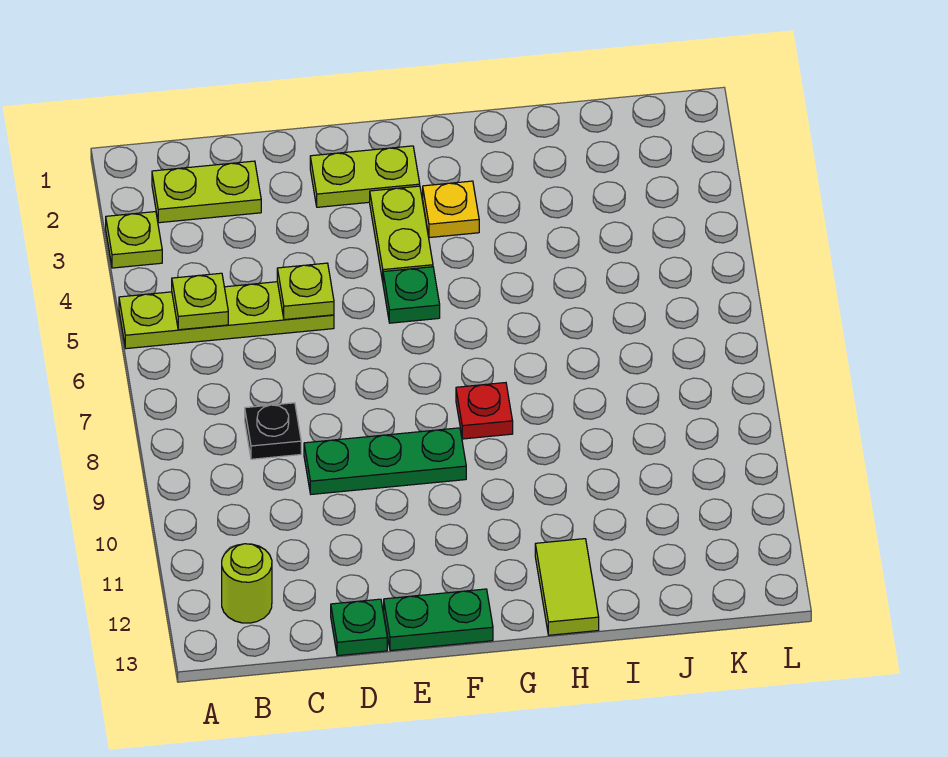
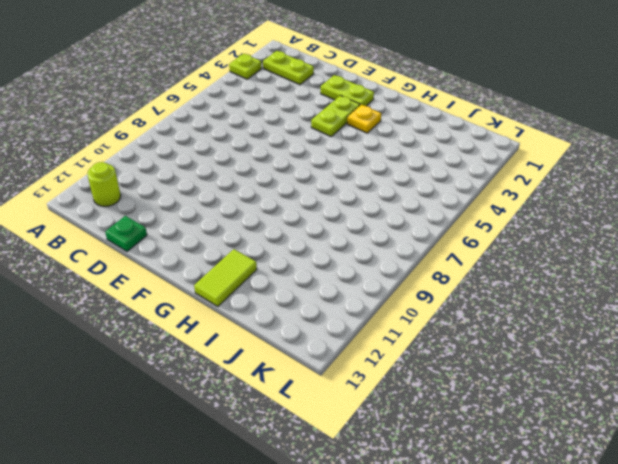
none -> lime 1x4 plate [119,282,334,349]
none -> black 1x1 plate [245,403,301,459]
none -> green 1x3 plate [304,428,466,494]

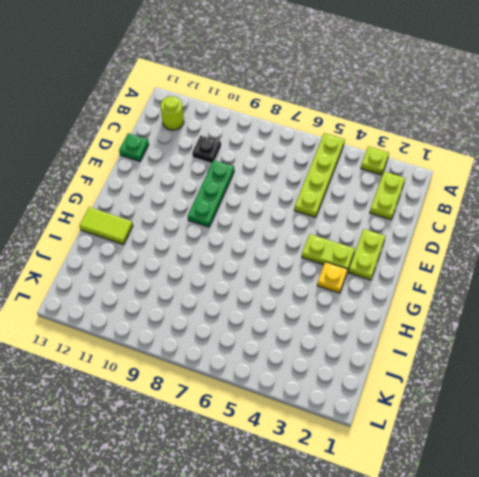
black 1x1 plate [192,136,221,163] -> black 1x1 plate moved to [245,403,301,459]
none -> green 1x2 plate [384,589,493,651]
none -> green 1x1 plate [383,267,440,323]
none -> red 1x1 plate [456,383,513,439]

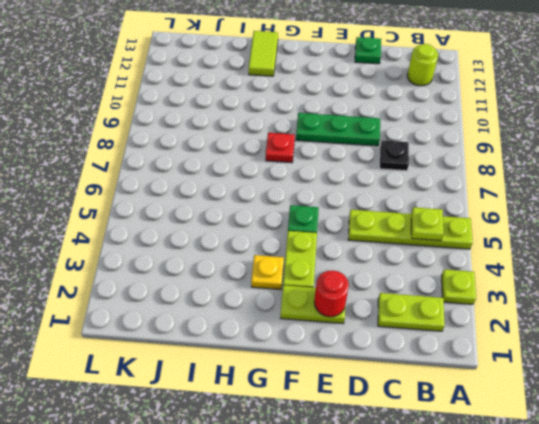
red 1x1 round brick [314,270,349,317] -> none
none -> green 1x2 plate [384,589,493,651]
none -> lime 1x1 plate [277,263,334,320]

